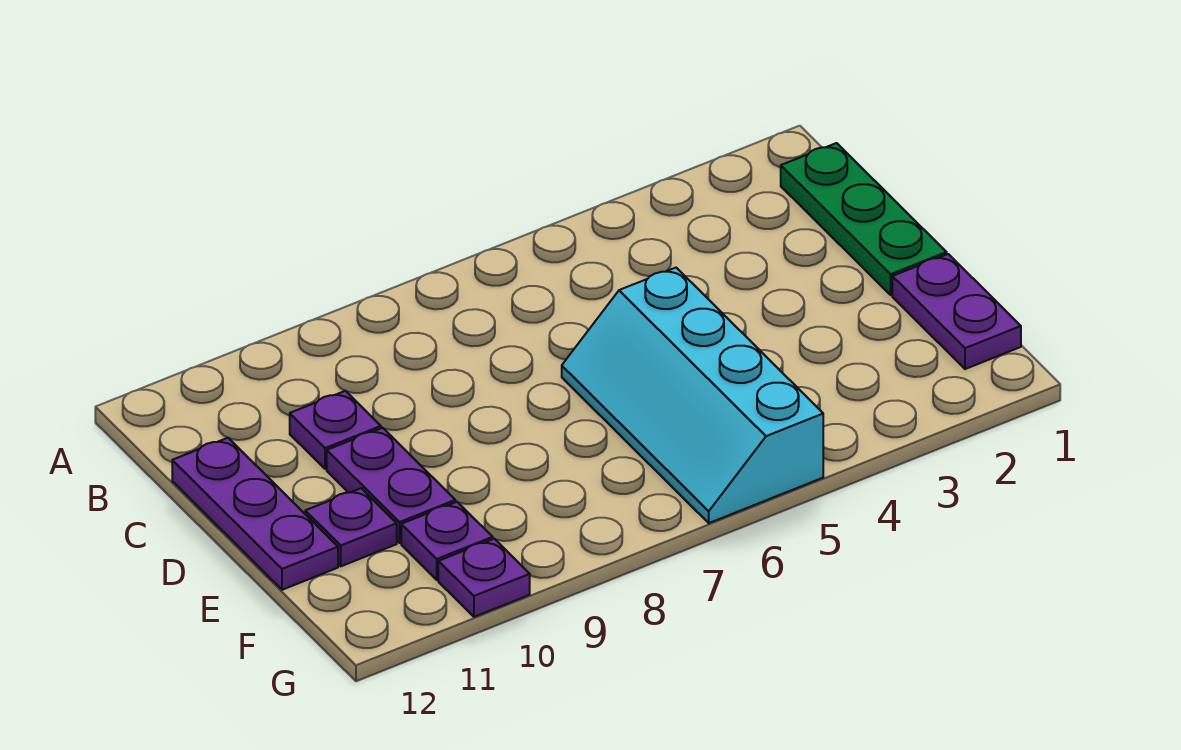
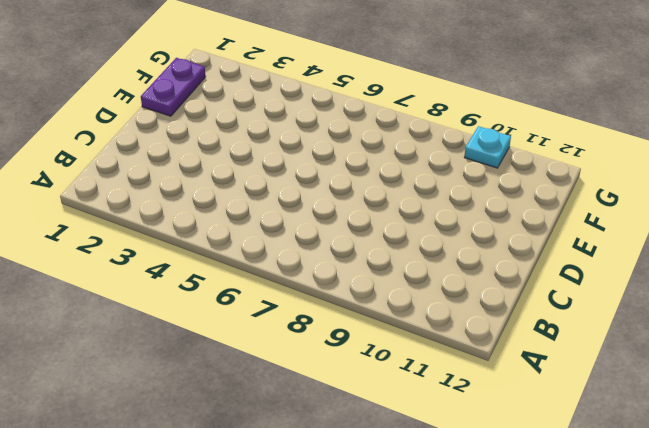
cyan 1x1 plate [464,126,511,168] -> purple 1x1 plate [438,539,530,617]
none -> green 1x3 plate [781,143,947,295]
none -> purple 1x1 plate [290,391,381,469]

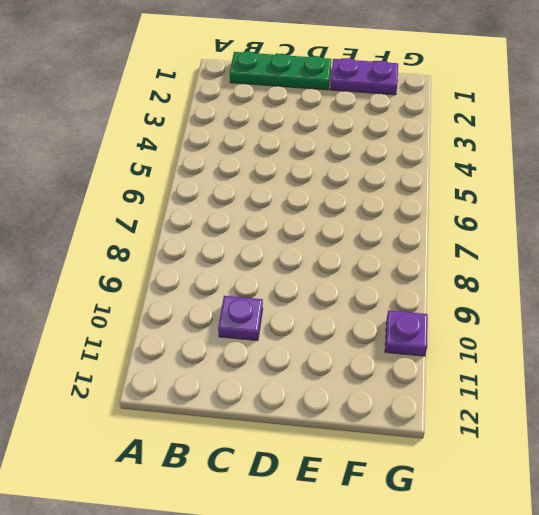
none -> purple 1x3 plate [172,438,338,590]
none -> cyan 2x4 slope [562,268,823,523]

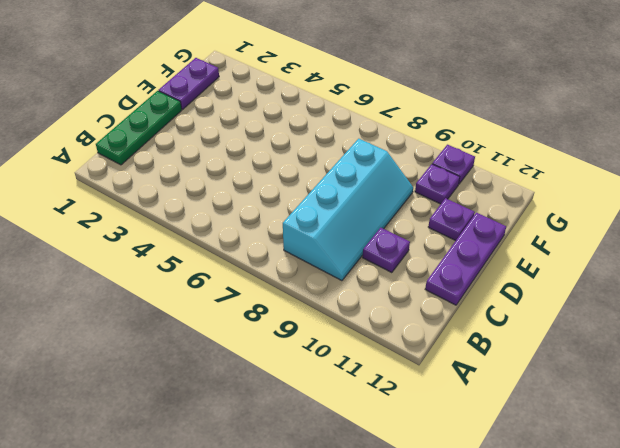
cyan 2x4 slope [283,139,413,281] -> cyan 2x4 slope moved to [562,268,823,523]
none -> purple 1x2 plate [327,428,455,543]

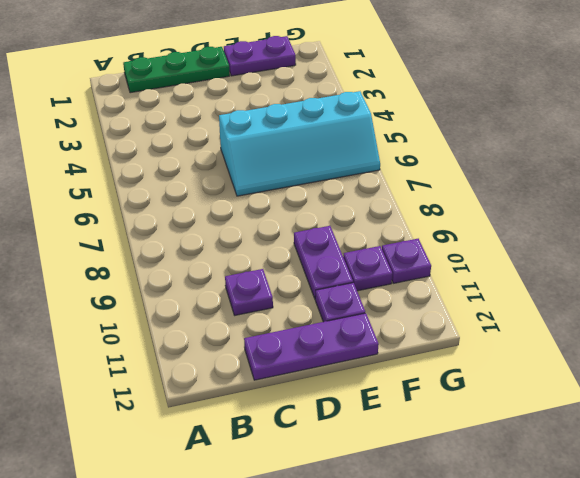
purple 1x2 plate [294,226,353,298] -> purple 1x2 plate turned to [327,428,455,543]

